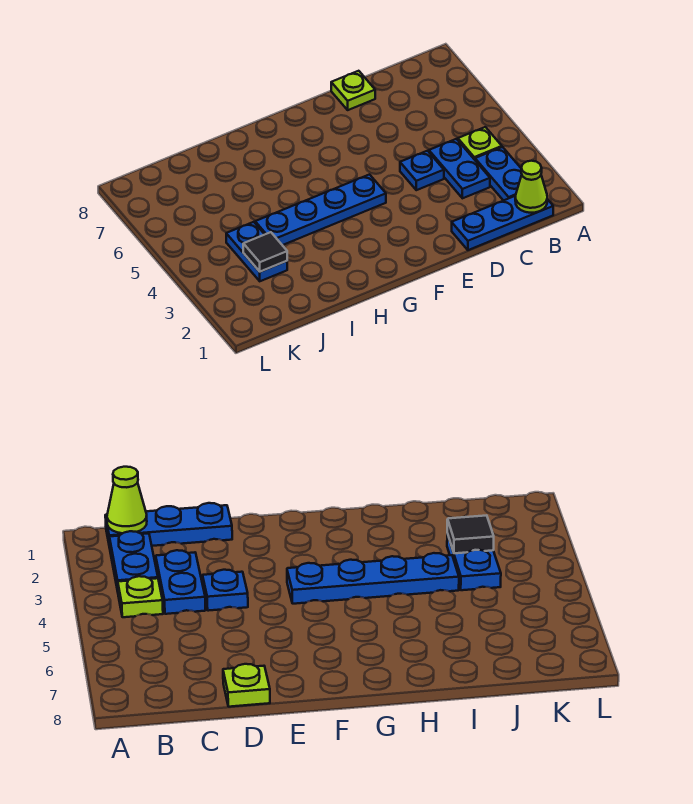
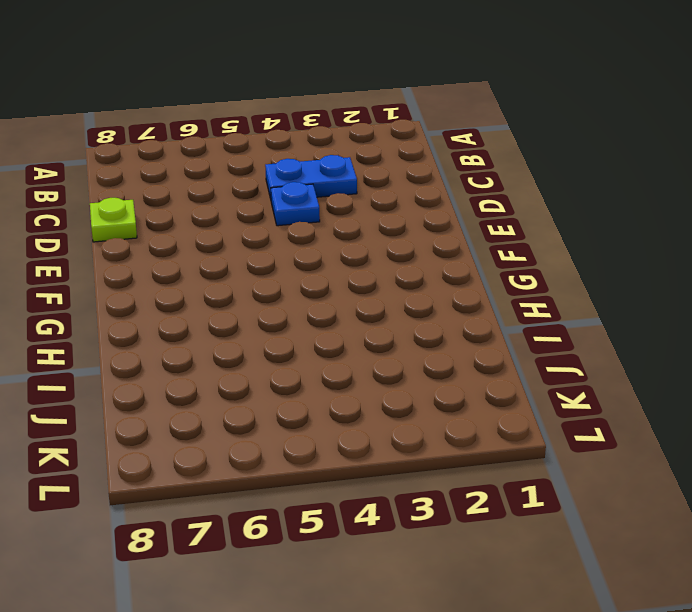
none -> blue 1x3 plate [452,196,553,250]
none -> blue 1x2 plate [475,147,522,201]

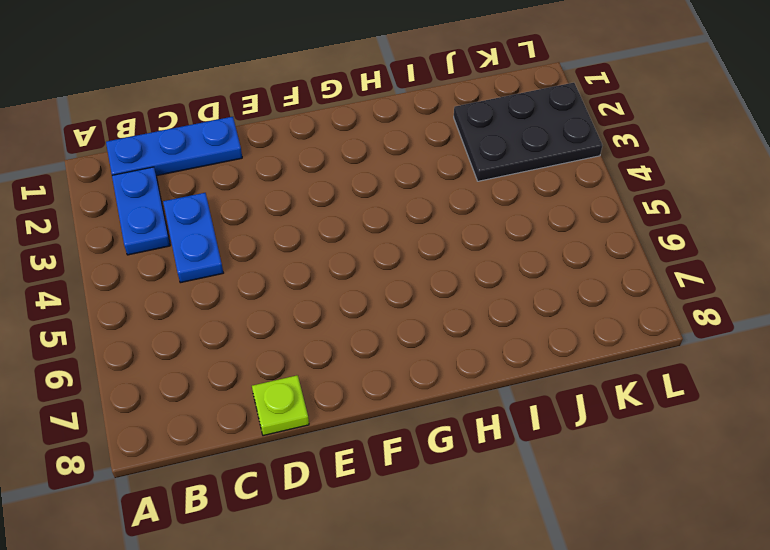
black 2x3 plate [454,83,602,181] -> blue 1x2 plate [226,222,287,281]
none -> lime 1x1 plate [458,127,502,160]
none -> blue 1x1 plate [400,151,444,190]

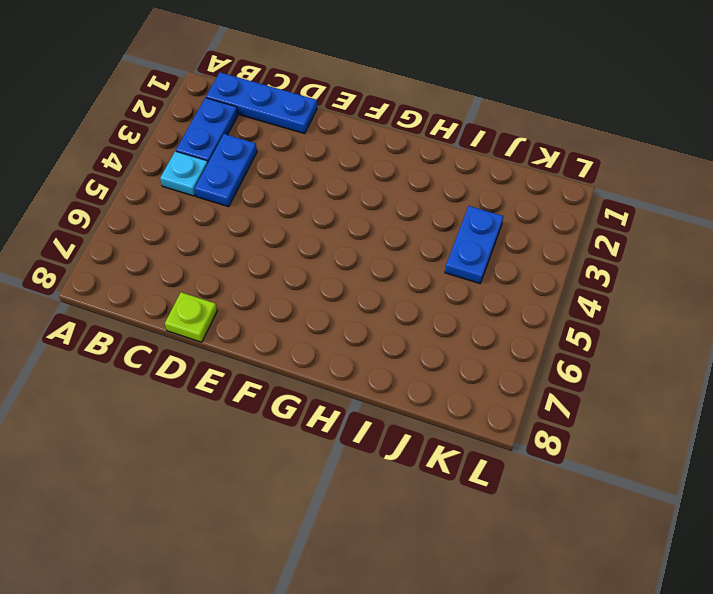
cyan 1x1 plate [160,151,208,196] -> lime 1x1 plate [458,127,502,160]
none -> blue 1x1 plate [400,151,444,190]
none -> blue 1x4 plate [255,175,386,245]

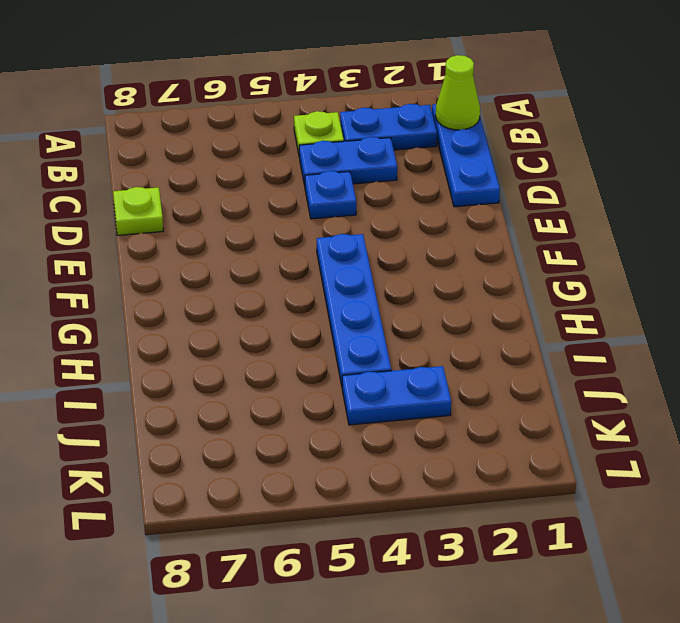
none -> black 1x1 tile [243,232,287,272]

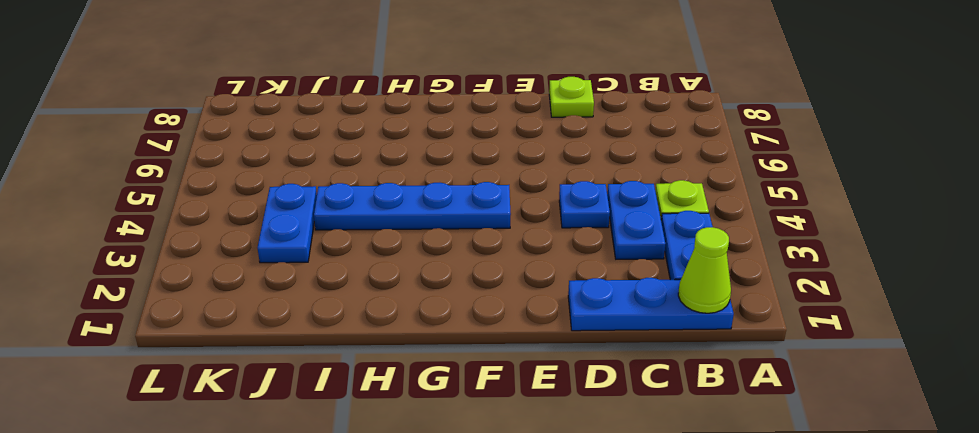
none -> black 1x1 tile [243,232,287,272]

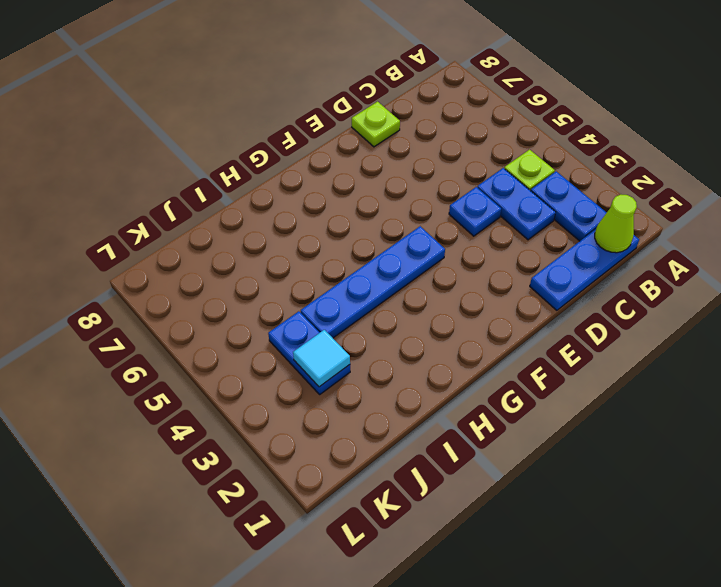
cyan 1x1 tile [293,330,350,387] -> black 1x1 tile [243,232,287,272]

